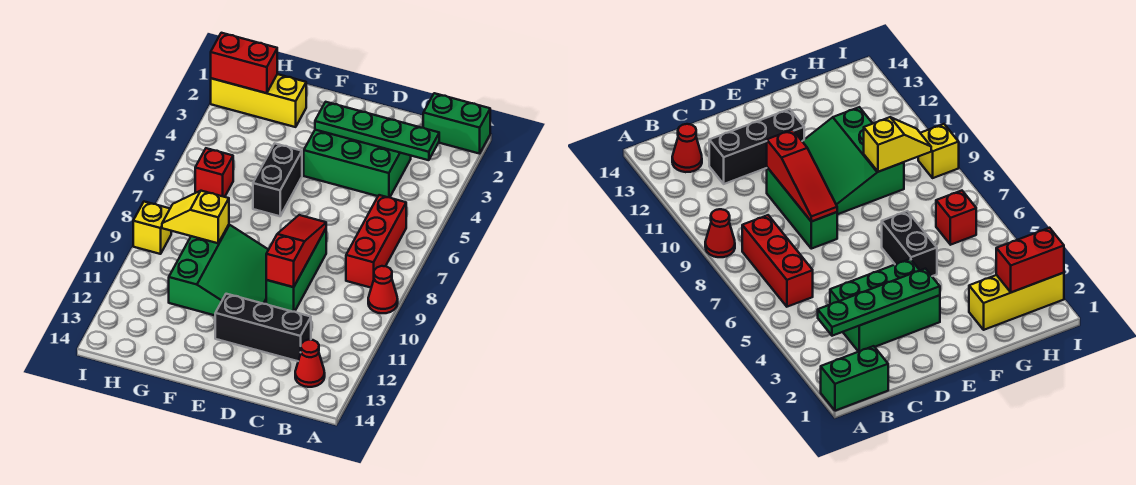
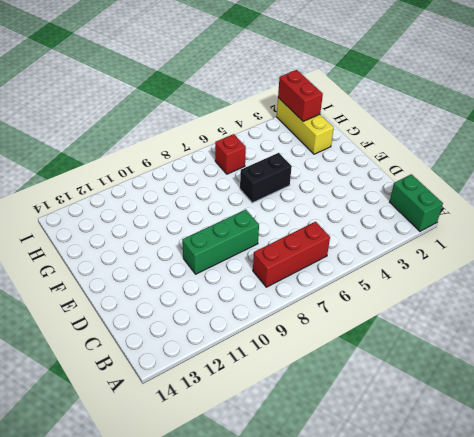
none -> red 1x1 cone [368,266,398,313]
none -> red 1x1 cone [295,340,325,387]
none -> green 2x3 brick [304,130,411,197]

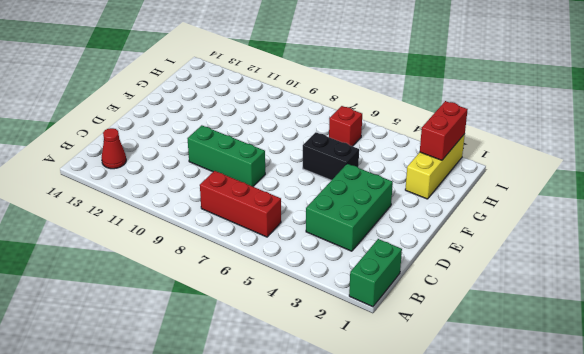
none -> red 1x1 cone [368,266,398,313]
none -> black 1x3 brick [215,294,311,361]
none -> green 3x3 slope [169,225,268,315]

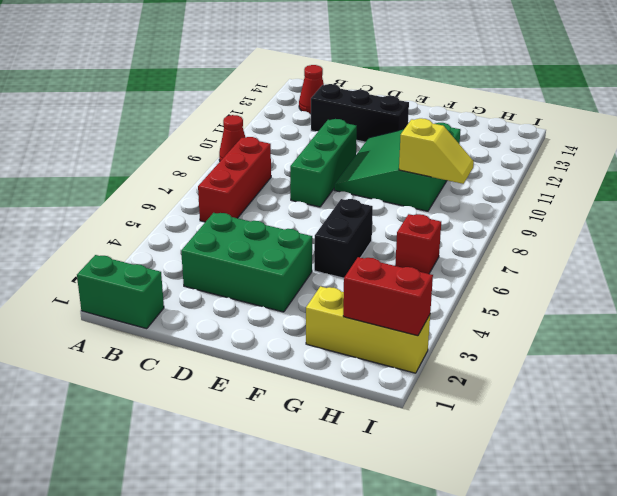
none -> yellow 1x1 brick [133,202,171,254]
none -> green 1x4 plate [315,102,439,160]
none -> red 1x3 slope [266,215,326,287]

